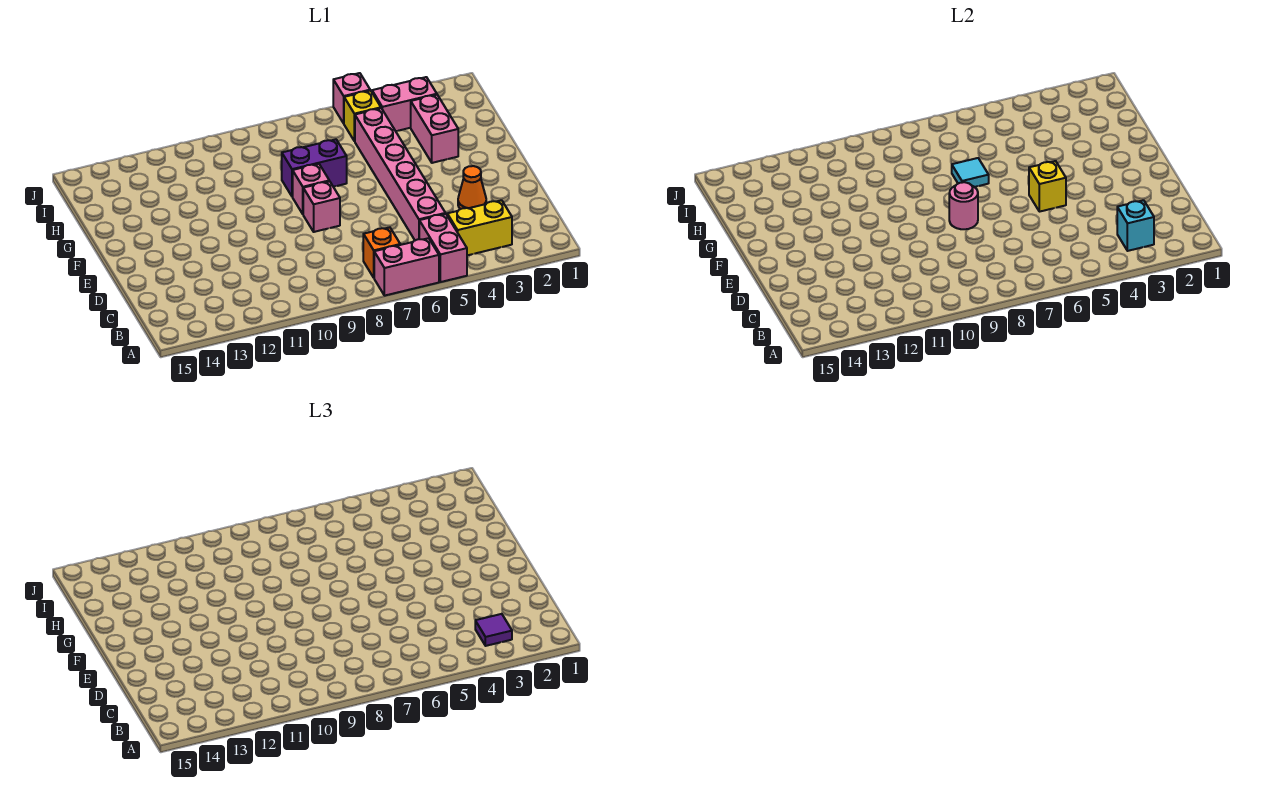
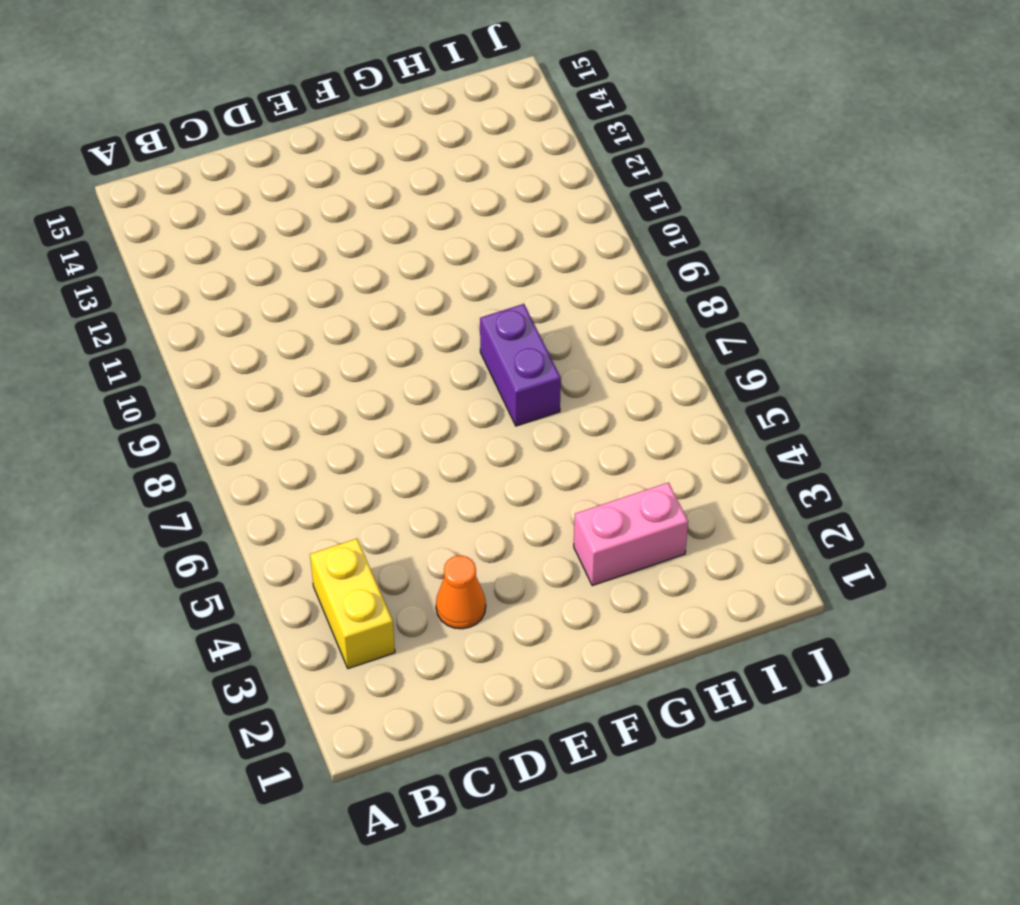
none -> pink 1x2 brick [419,214,467,282]
none -> pink 1x2 brick [374,238,439,296]
none -> orange 1x1 brick [363,227,400,278]

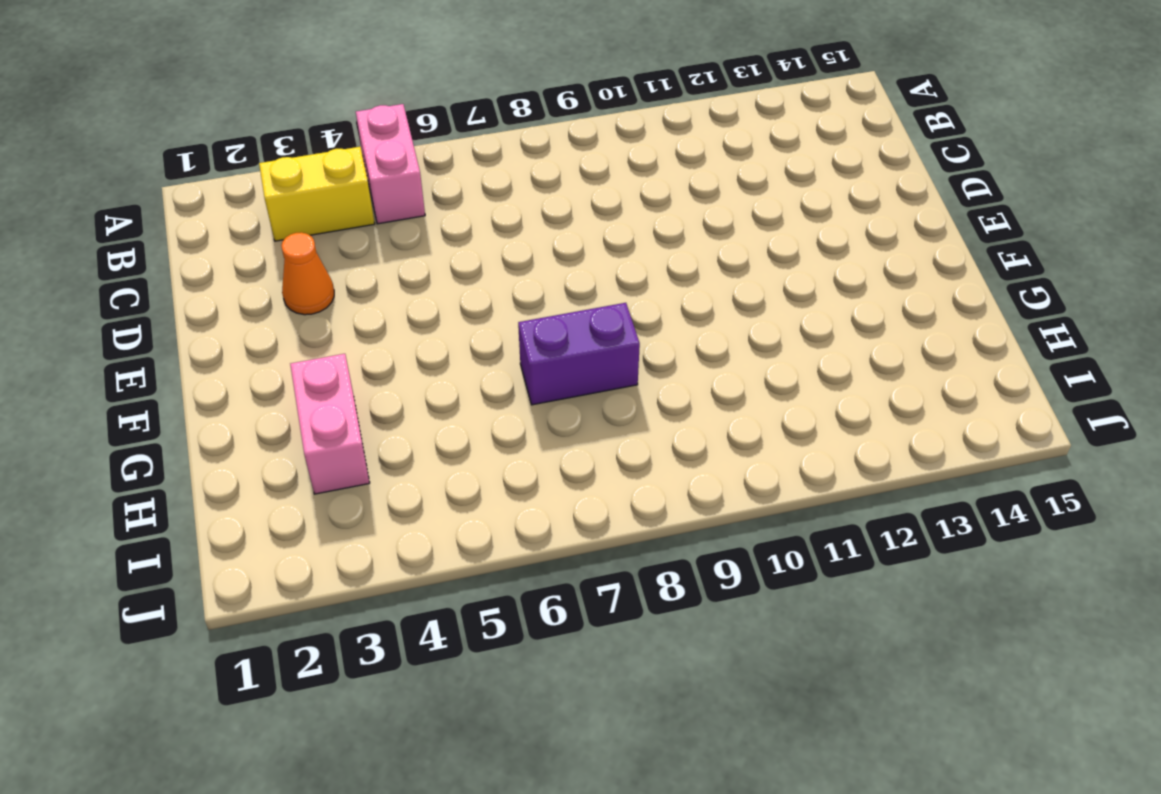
none -> pink 1x2 brick [374,238,439,296]
none -> orange 1x1 brick [363,227,400,278]
none -> pink 1x6 brick [355,108,445,240]

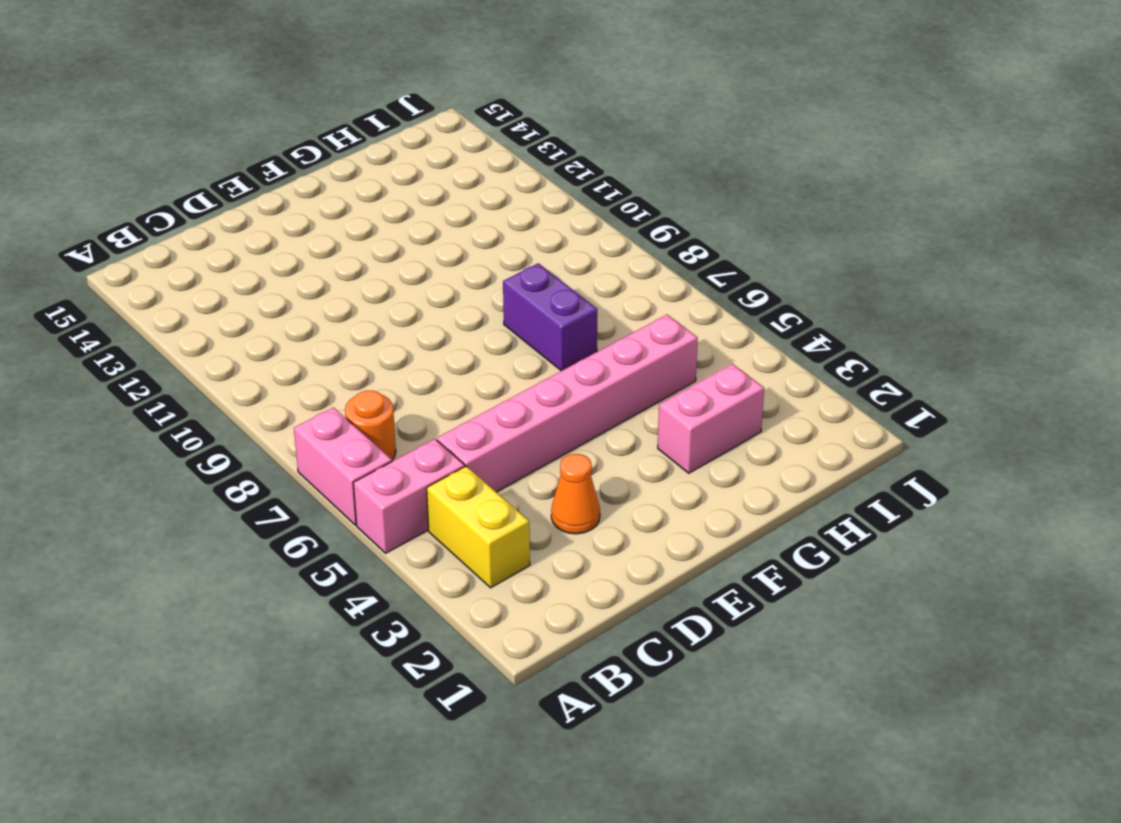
orange 1x1 round brick [345,391,396,460] -> orange 1x1 brick [363,227,400,278]
none -> pink 1x1 brick [303,181,340,232]
none -> pink 1x1 brick [293,164,329,214]
none -> pink 1x2 brick [372,77,437,131]

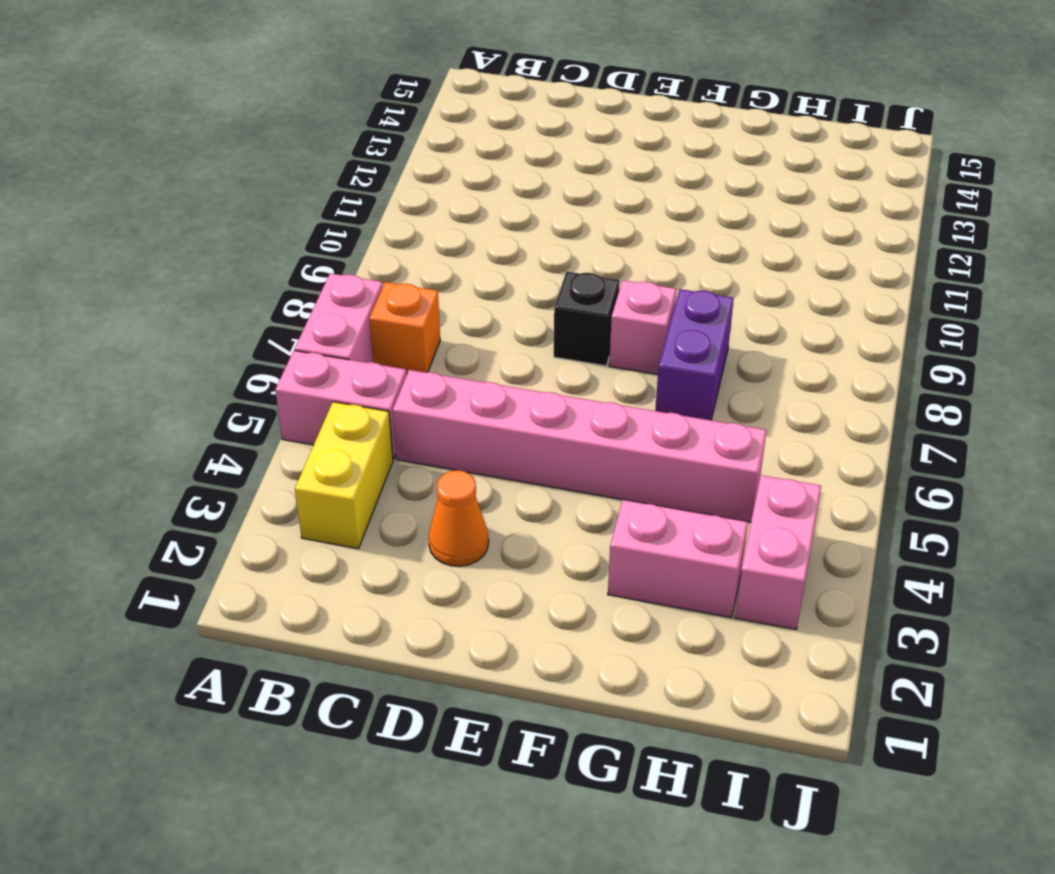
black 1x1 brick [554,271,620,366] -> pink 1x1 brick [303,181,340,232]
none -> yellow 1x1 brick [344,91,381,141]
none -> pink 1x1 brick [333,73,370,123]
none -> cyan 1x1 brick [1117,200,1154,251]

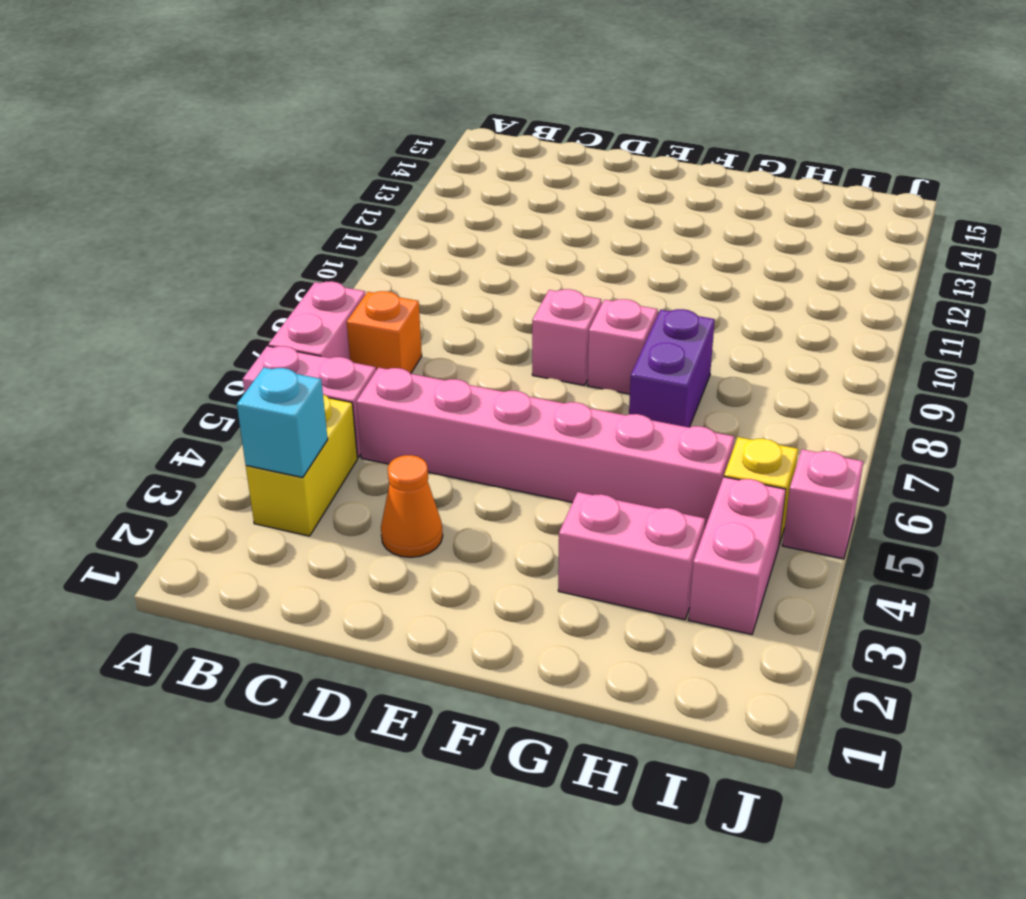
none -> yellow 1x1 brick [1029,161,1066,212]
none -> pink 1x1 round brick [949,182,978,229]
none -> cyan 1x1 tile [952,158,989,187]

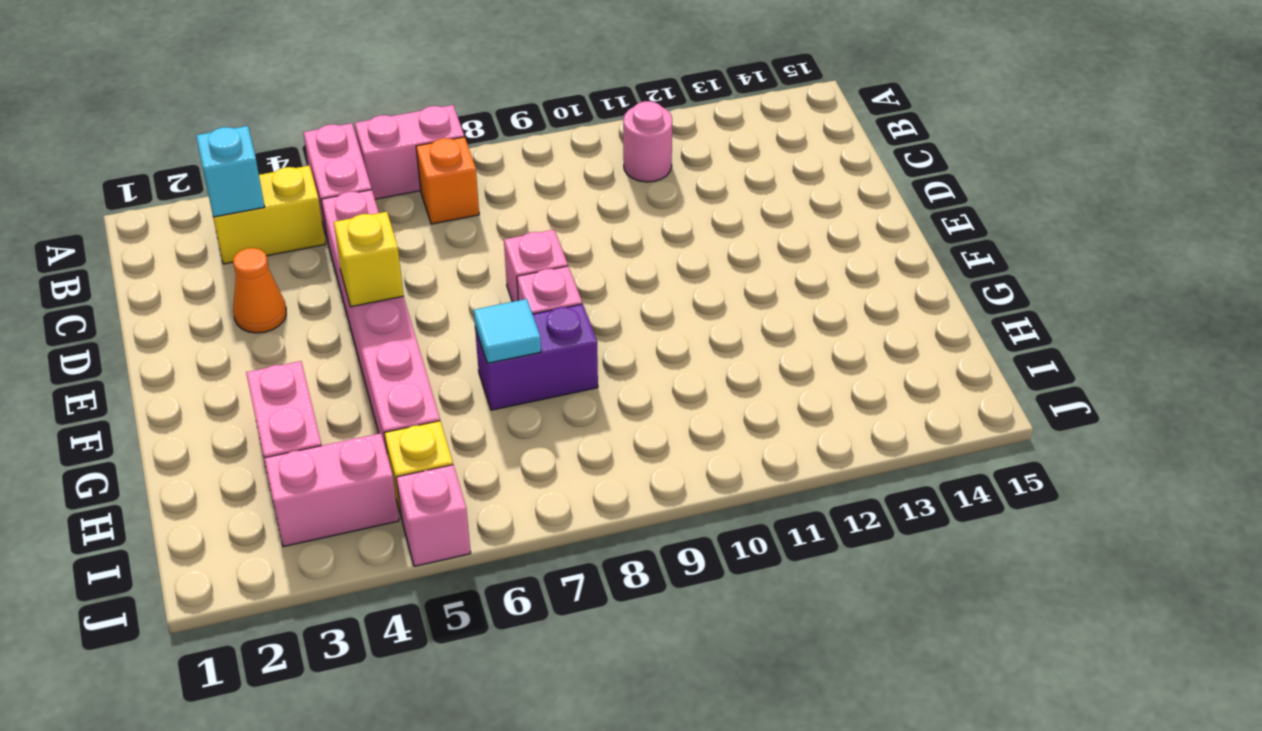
pink 1x1 round brick [623,101,672,182] -> pink 1x1 round brick moved to [949,182,978,229]
none -> purple 1x1 tile [475,614,512,646]

